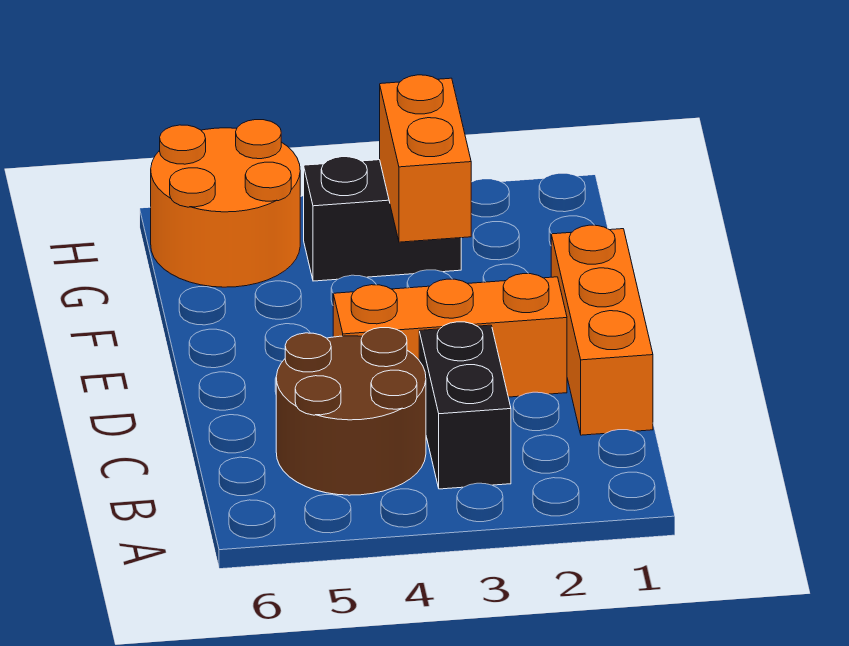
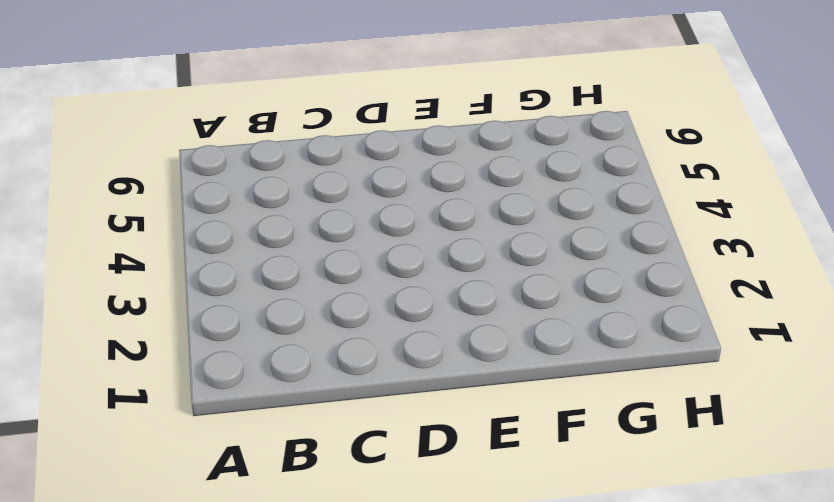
none -> black 1x2 brick [419,322,511,489]
none -> brown 2x2 round brick [276,328,426,495]

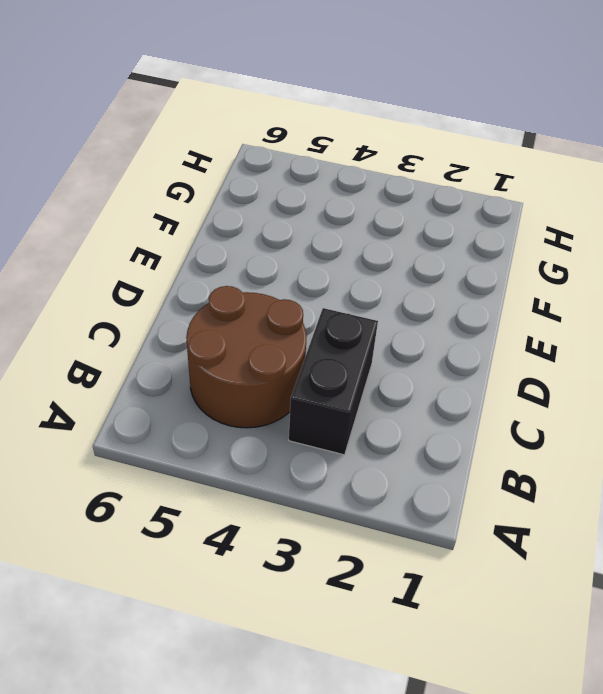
none -> orange 1x3 brick [551,225,653,435]
none -> orange 1x3 brick [333,274,567,397]

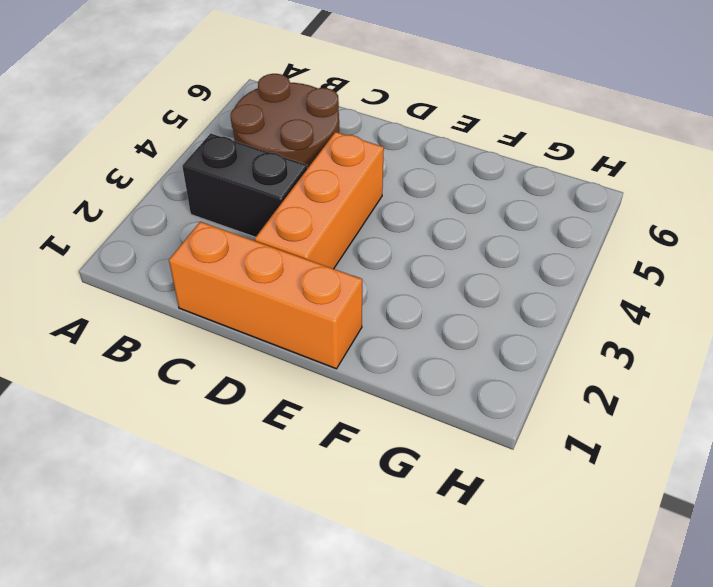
none -> black 1x2 brick [304,157,461,281]
none -> orange 2x2 round brick [151,120,300,287]

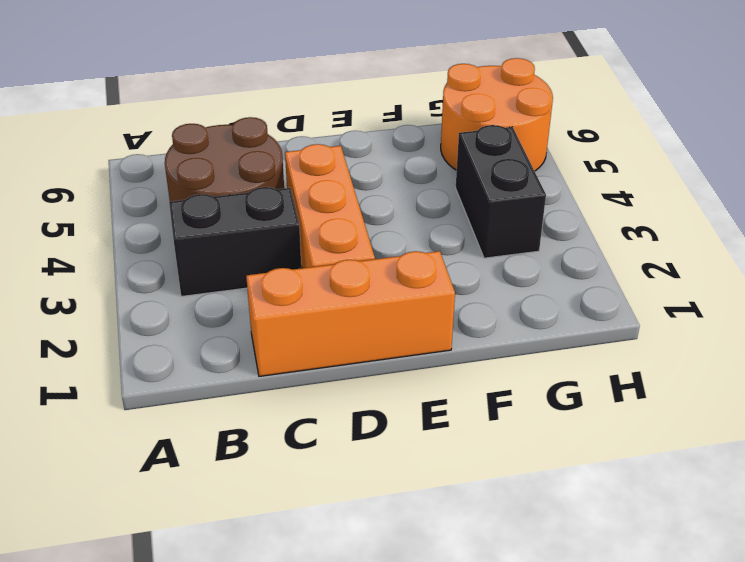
none -> orange 1x2 brick [380,75,471,242]

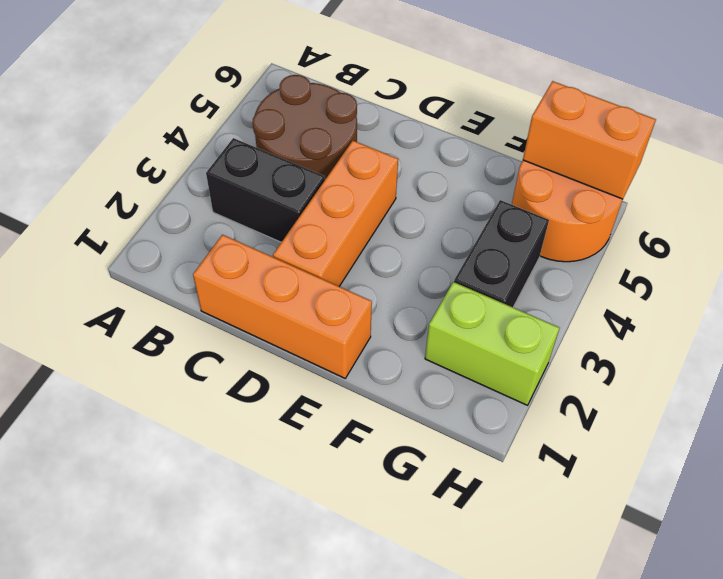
lime 1x2 brick [425,282,559,405] -> none
orange 1x2 brick [523,81,656,199] -> orange 1x2 brick moved to [380,75,471,242]

